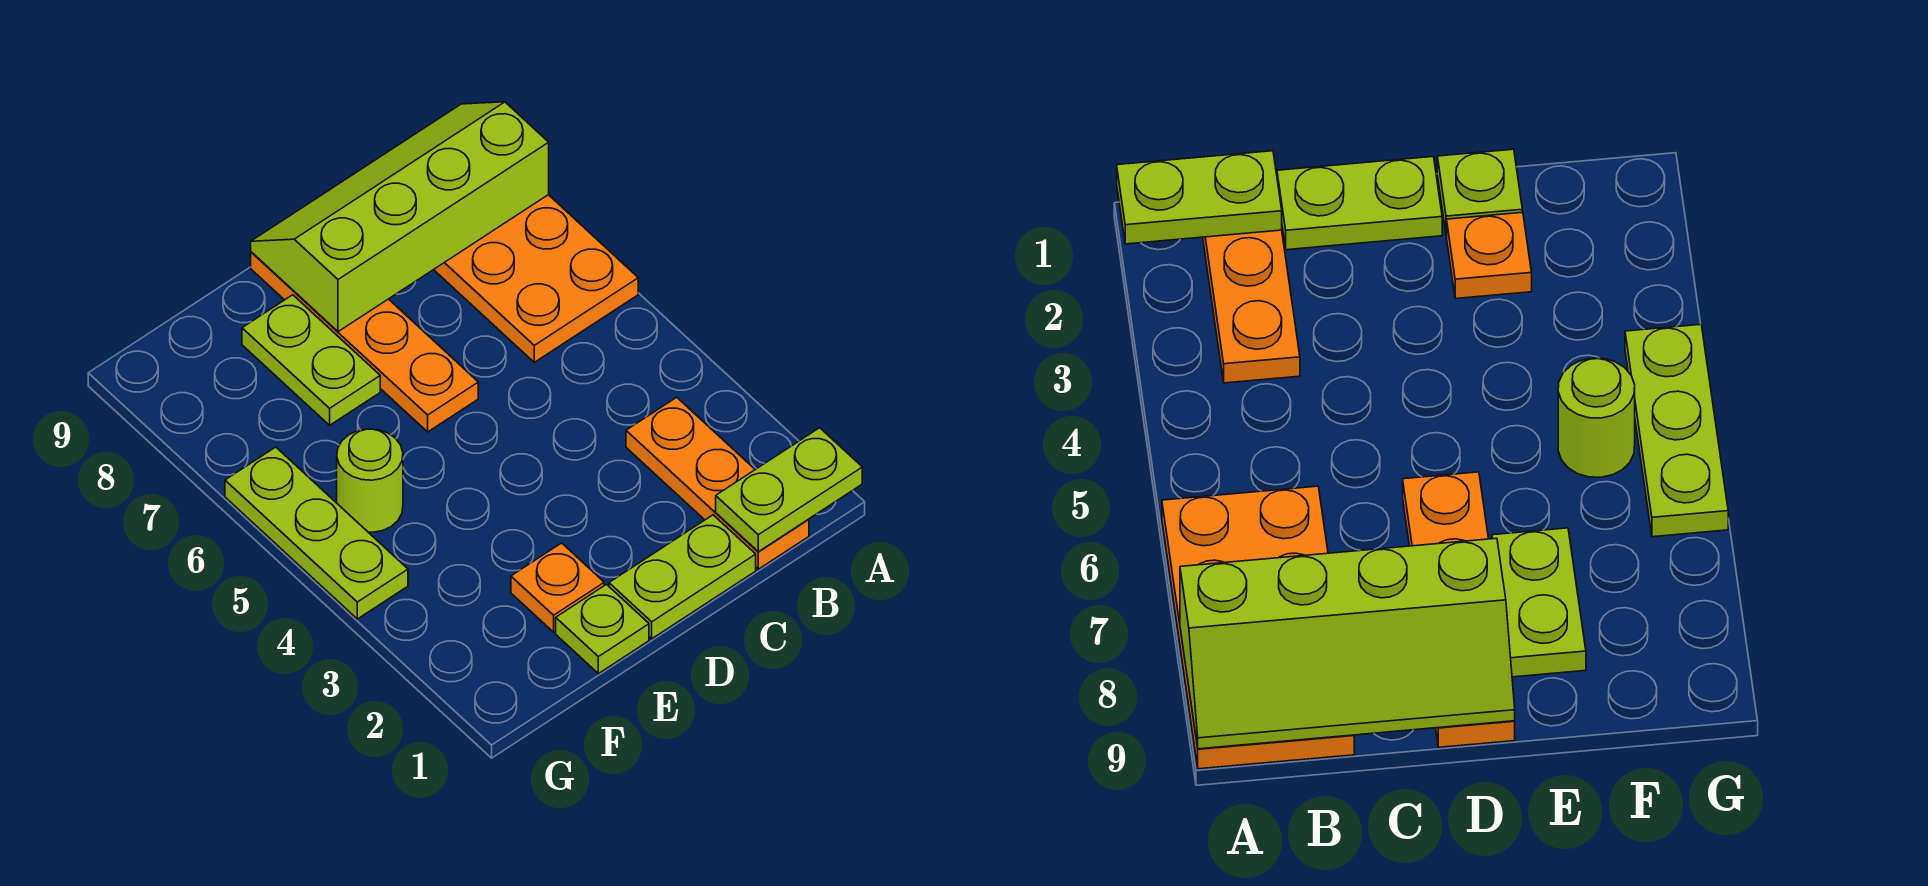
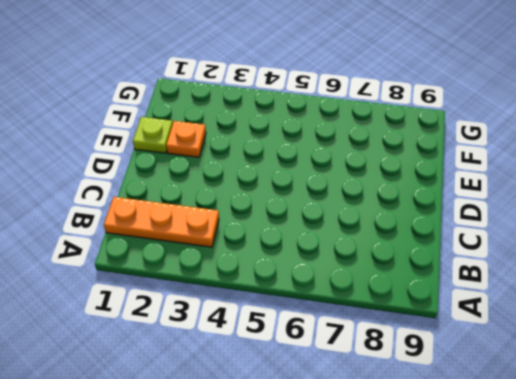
none -> orange 2x4 plate [434,195,638,362]
none -> lime 1x2 plate [609,515,756,639]

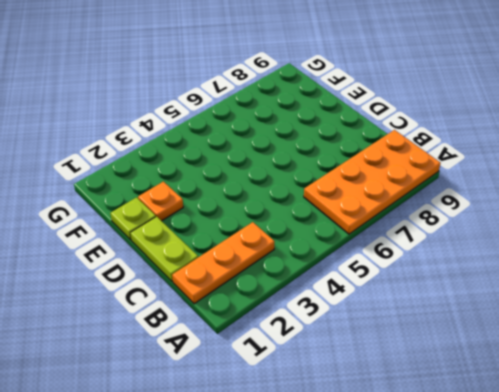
none -> orange 1x4 plate [251,252,478,432]
none -> lime 1x2 plate [242,295,380,425]

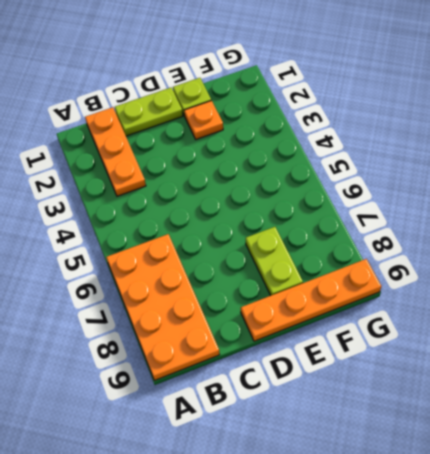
orange 1x4 plate [241,259,381,341] -> orange 1x4 plate turned to [251,252,478,432]
none -> lime 1x1 round brick [337,429,403,532]
none -> lime 1x3 plate [225,447,408,619]

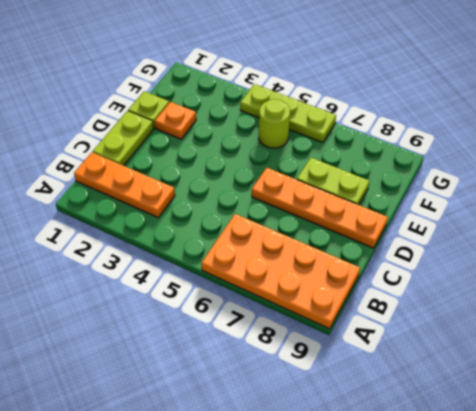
none -> lime 1x2 plate [716,428,862,552]
none -> lime 2x4 slope [251,102,549,332]

